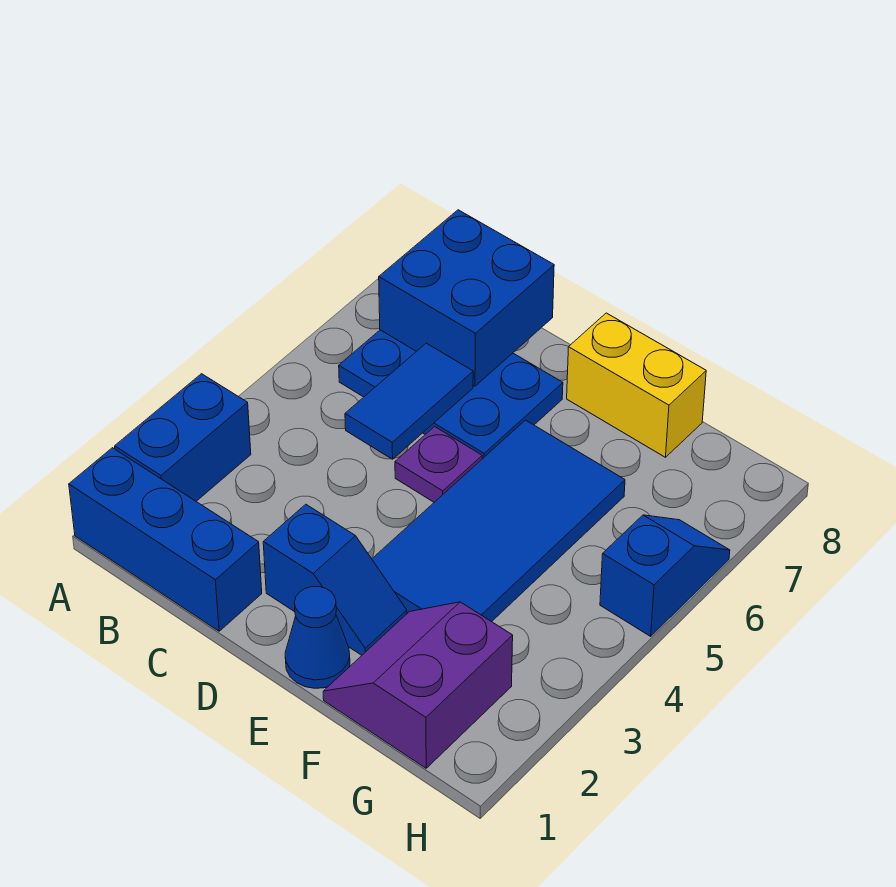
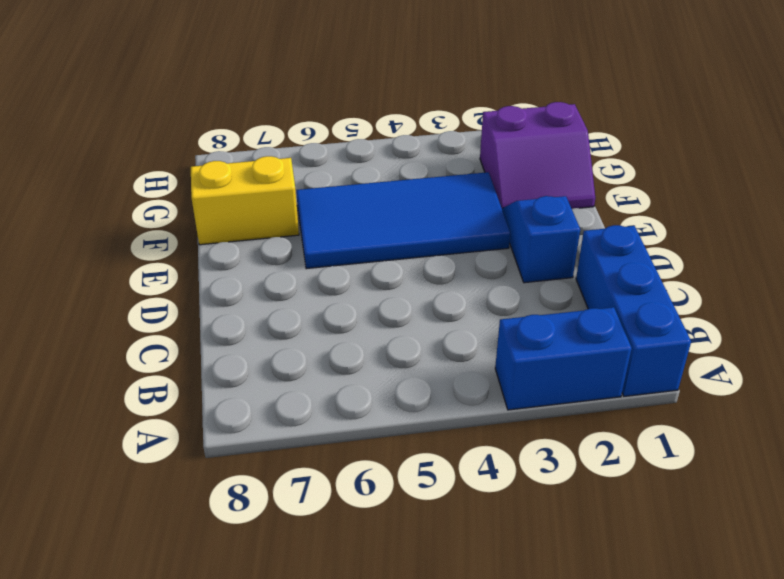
yellow 1x2 brick [191,156,299,245] -> yellow 1x2 brick turned to [567,313,706,457]
none -> blue 2x3 plate [339,330,563,459]
none -> purple 1x1 plate [395,427,482,502]
none -> blue 1x1 cone [285,587,350,688]

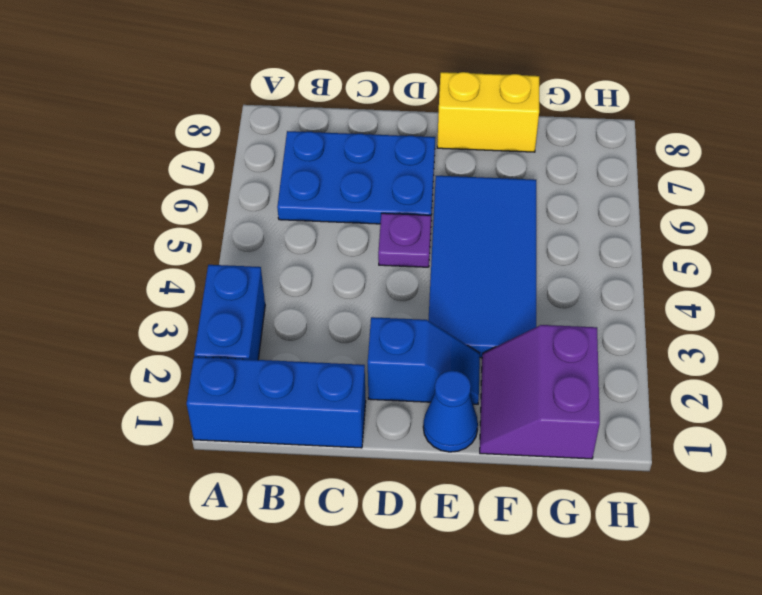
none -> blue 1x2 slope [600,515,730,636]
none -> blue 2x2 brick [379,210,554,386]
none -> blue 1x2 tile [345,343,473,459]

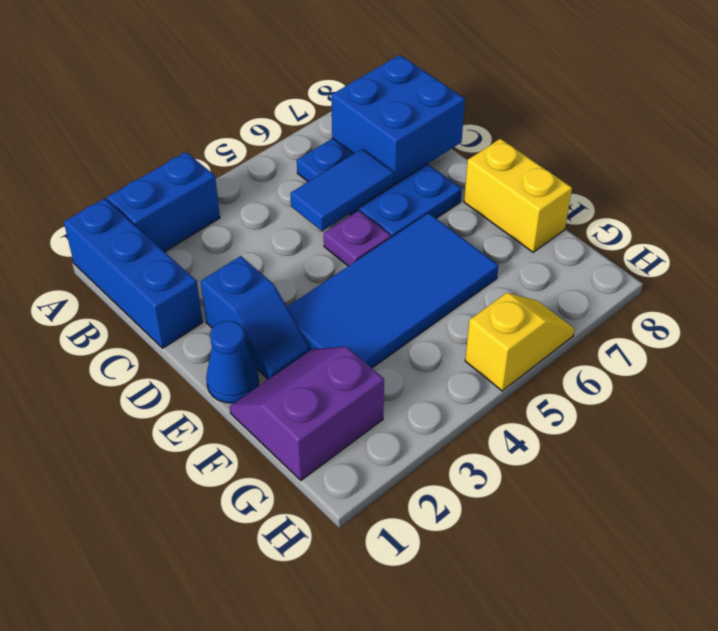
yellow 1x2 slope [465,293,575,391] -> blue 1x2 slope [600,515,730,636]

